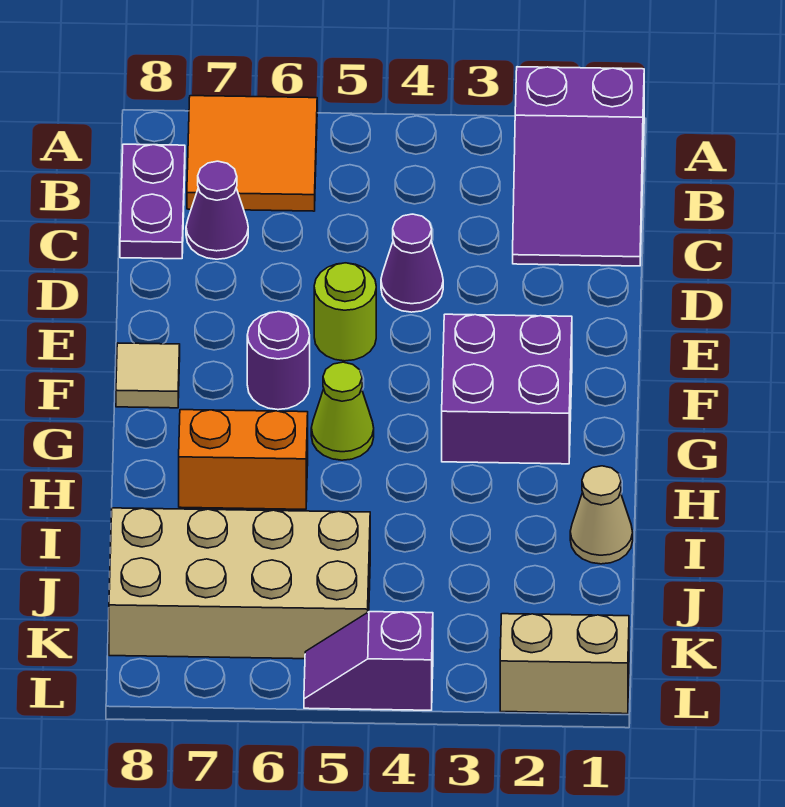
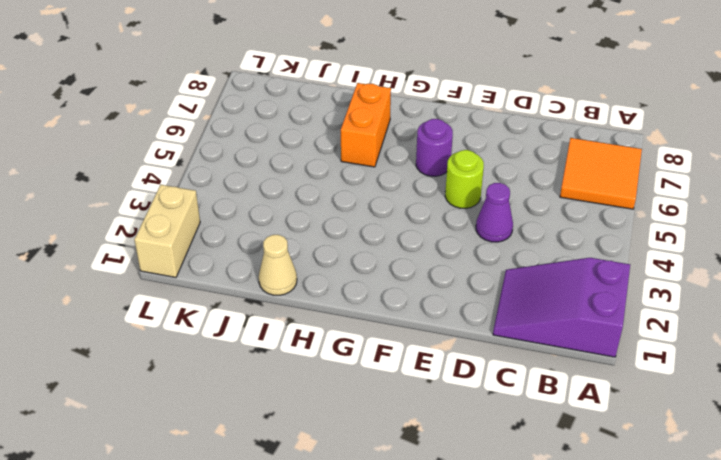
none -> purple 1x2 plate [120,144,185,259]
none -> purple 1x1 cone [186,161,248,259]
none -> purple 2x2 brick [442,314,572,464]

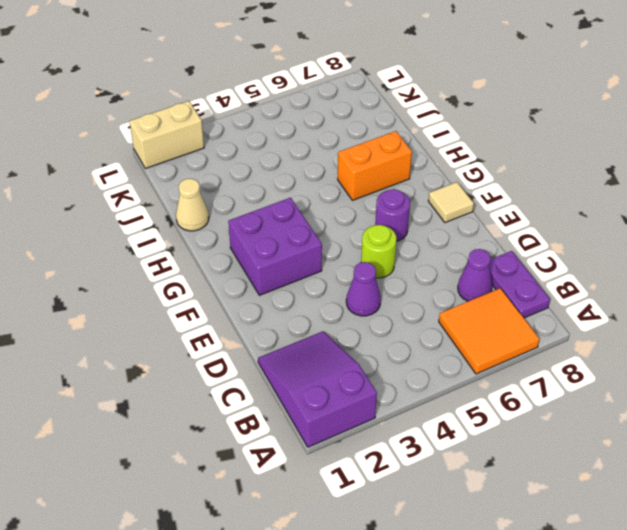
none -> lime 1x1 cone [311,362,374,460]
none -> tan 2x4 brick [109,508,370,659]
none -> purple 1x2 slope [304,612,433,710]

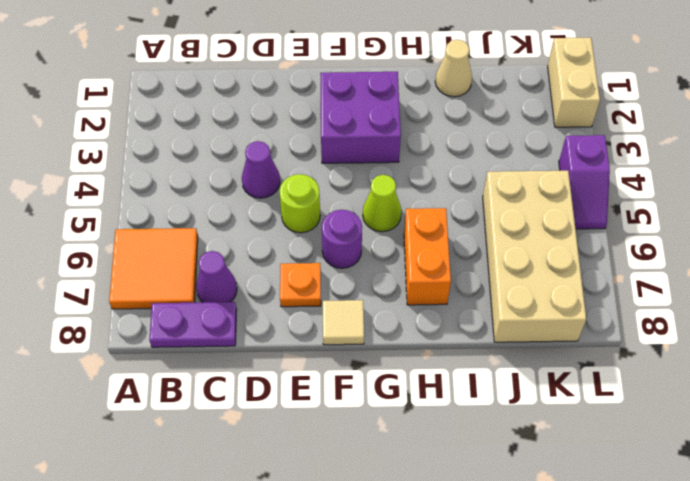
orange 1x1 plate [280,263,321,307] -> none
none -> purple 2x3 slope [513,67,644,266]

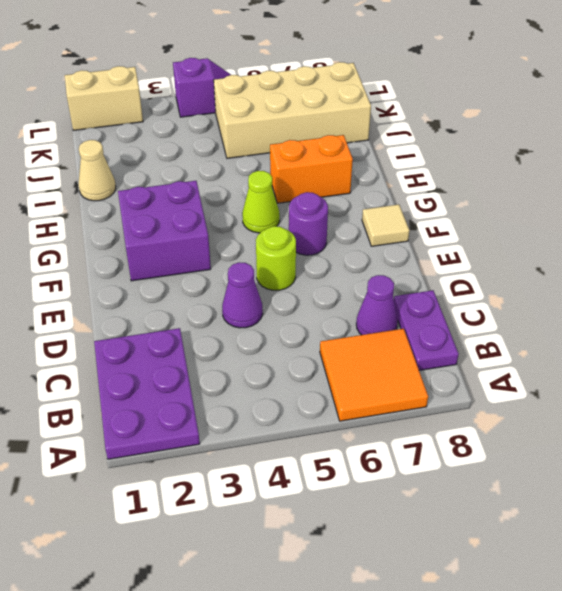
purple 2x3 plate [94,328,200,459] -> purple 2x3 slope [513,67,644,266]

